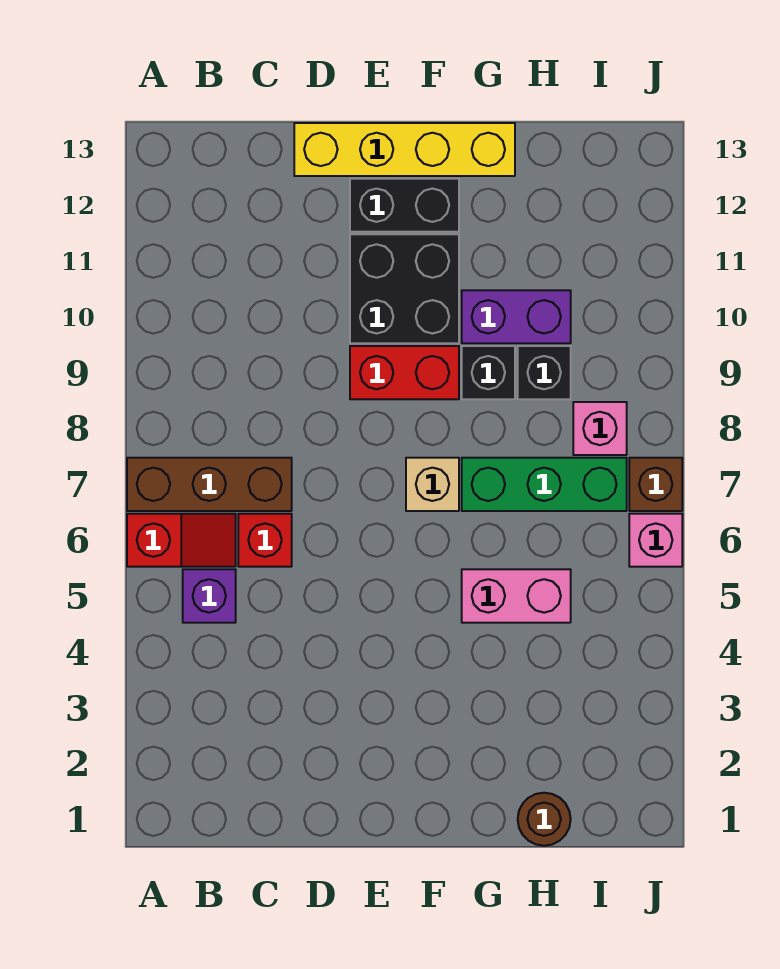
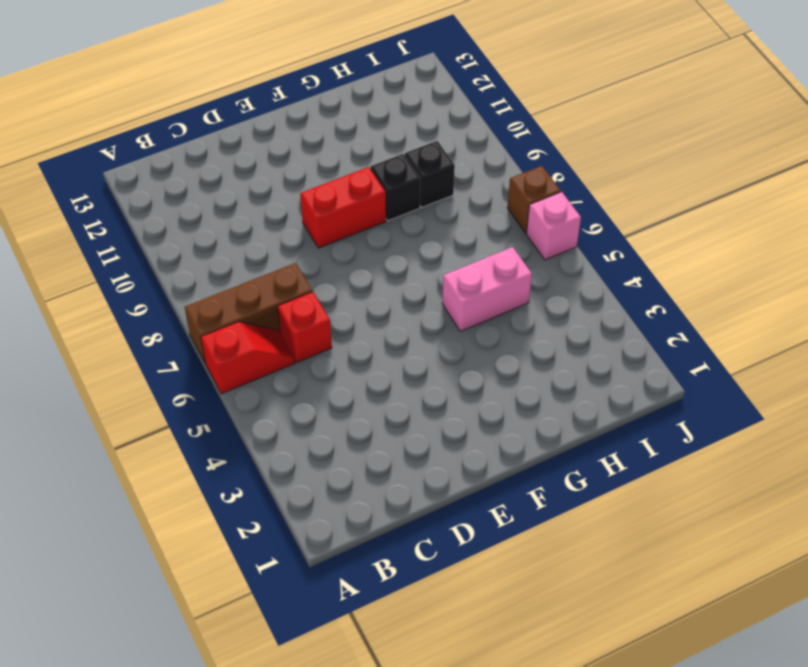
none -> purple 1x1 brick [183,569,236,623]
none -> yellow 1x4 brick [294,123,515,176]
none -> black 2x2 brick [350,234,459,343]

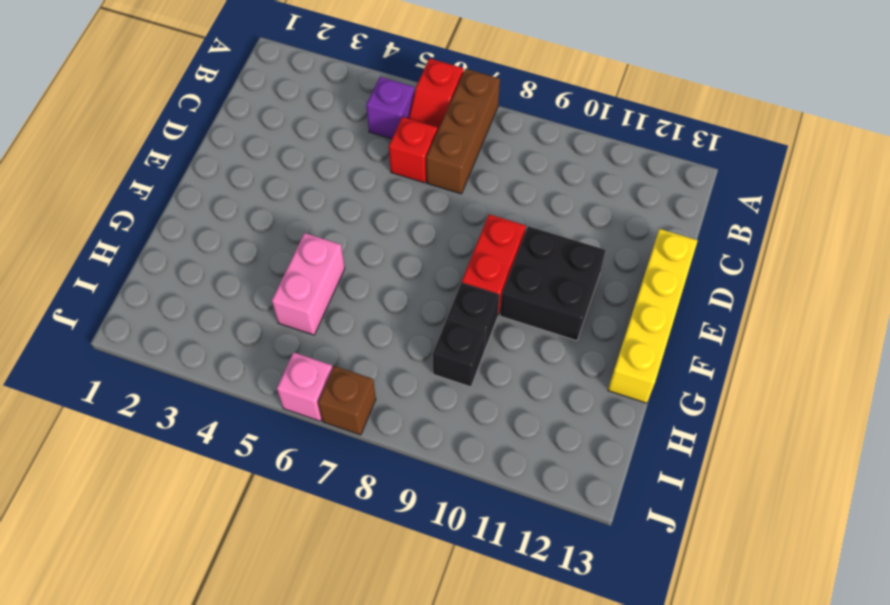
none -> black 1x2 brick [350,179,459,232]
none -> tan 1x1 brick [406,458,459,511]
none -> green 1x3 brick [462,458,627,511]

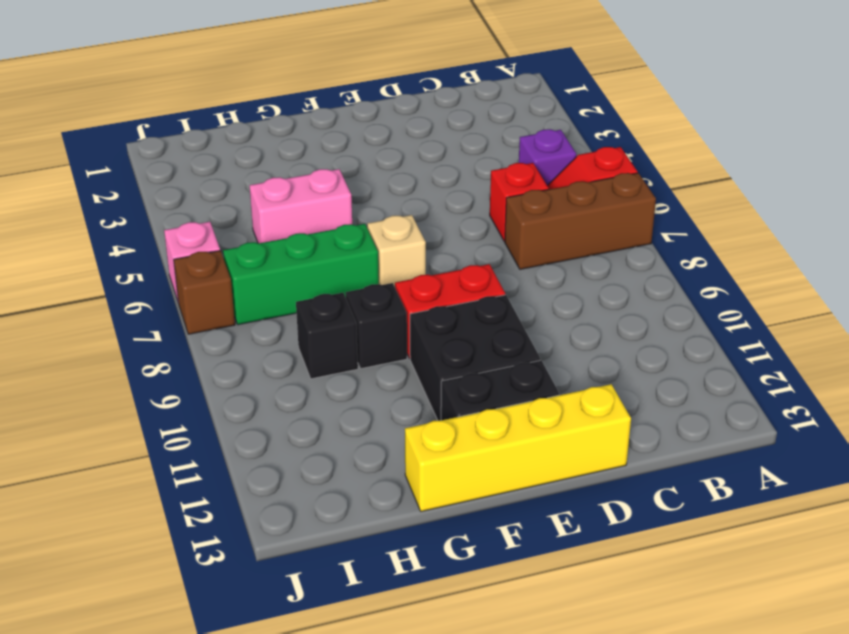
none -> purple 1x2 brick [462,290,571,343]
none -> brown 1x1 round brick [518,793,571,846]
none -> pink 1x1 brick [573,402,627,455]

